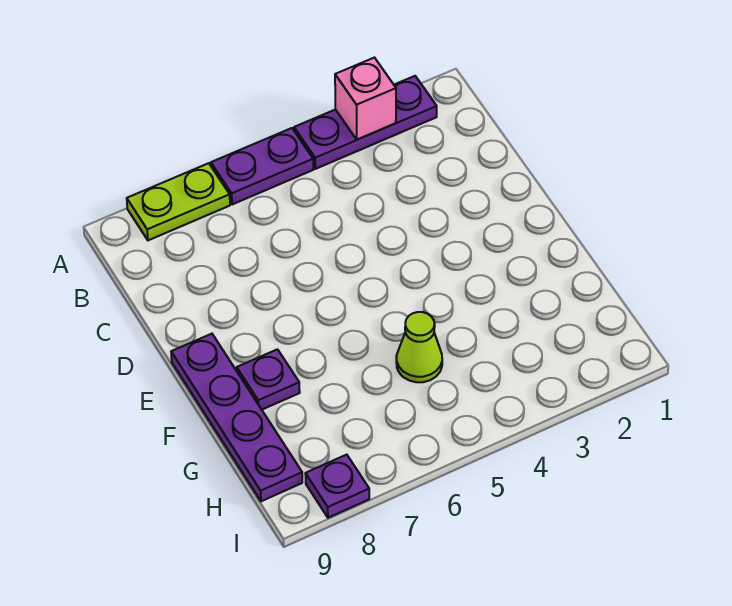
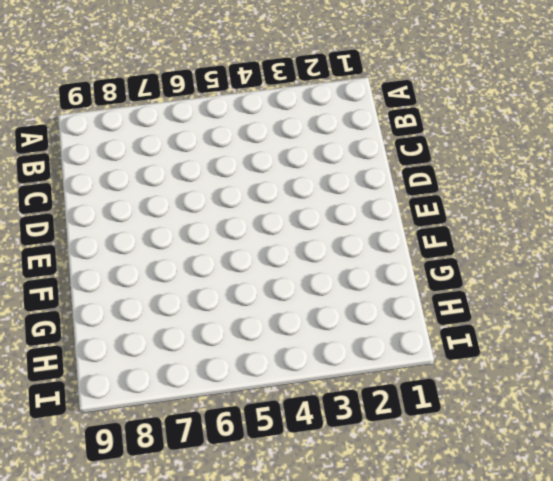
none -> purple 1x3 plate [294,76,437,169]
none -> purple 1x2 plate [211,128,313,205]

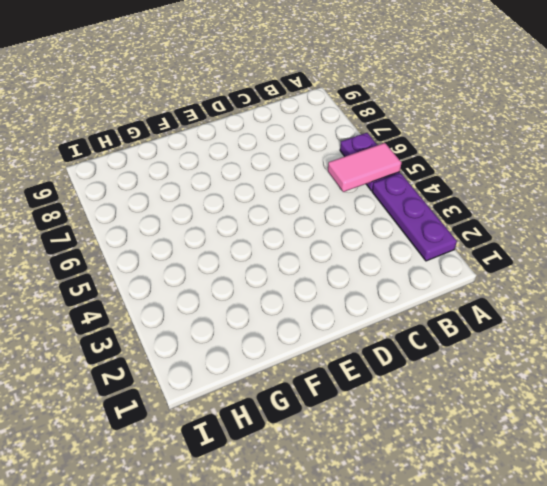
pink 1x2 tile [328,143,401,192] -> none
none -> lime 1x2 plate [127,163,230,240]
none -> purple 1x4 plate [171,334,302,501]

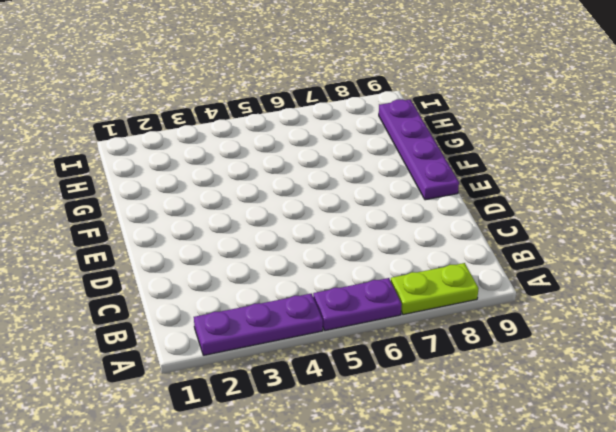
none -> purple 1x1 plate [237,349,300,410]
none -> lime 1x1 cone [396,312,442,382]

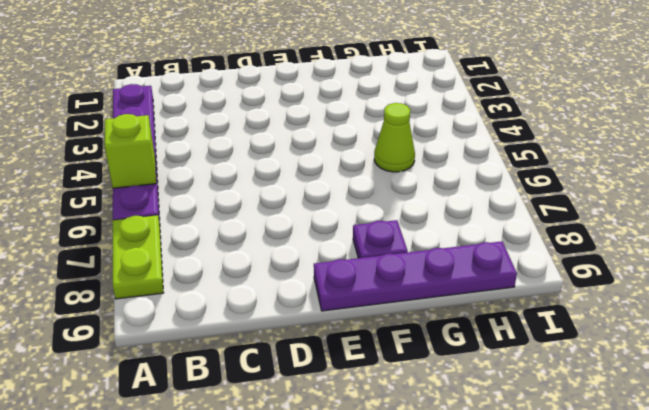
lime 1x1 brick [105,114,156,188] -> none
none -> purple 1x1 plate [305,455,369,518]
none -> pink 1x1 brick [335,58,396,140]

